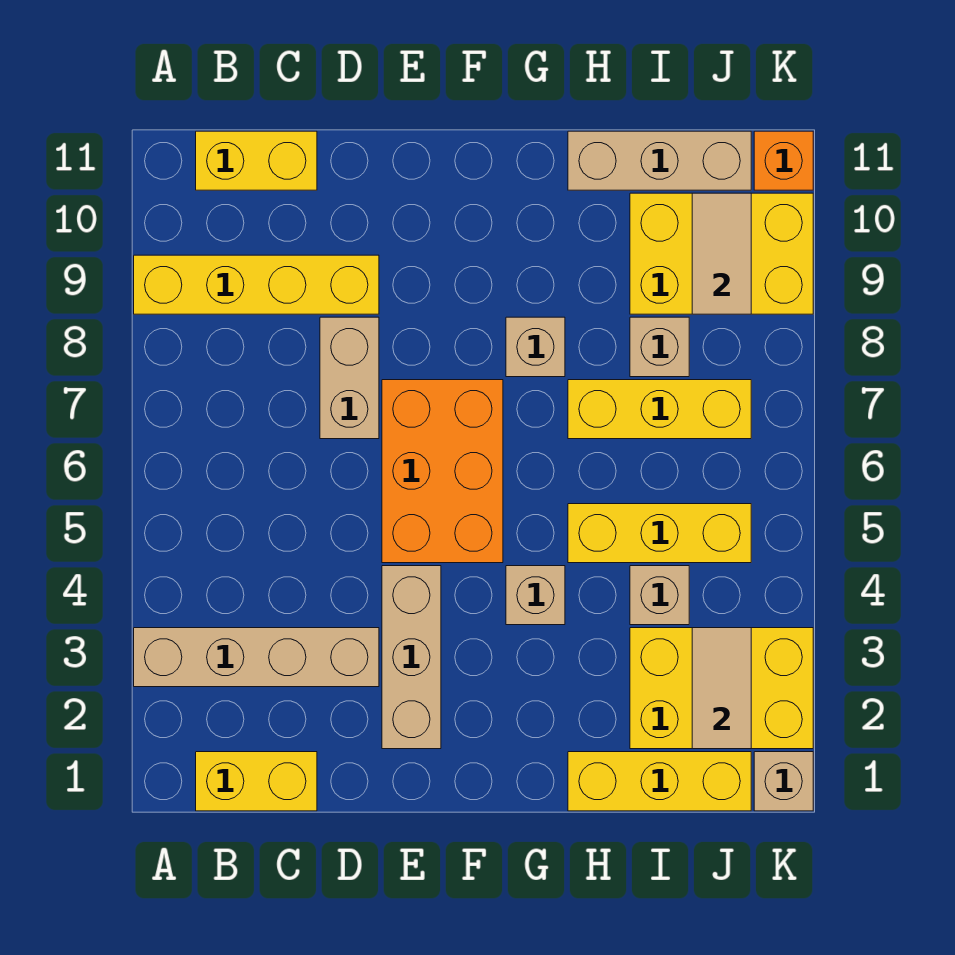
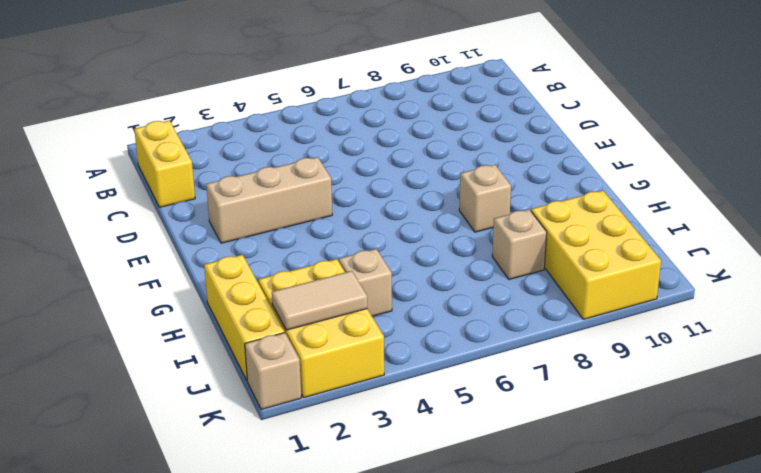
none -> tan 1x4 brick [134,628,379,687]
none -> yellow 1x4 brick [134,255,379,314]
none -> yellow 1x2 brick [196,131,317,190]

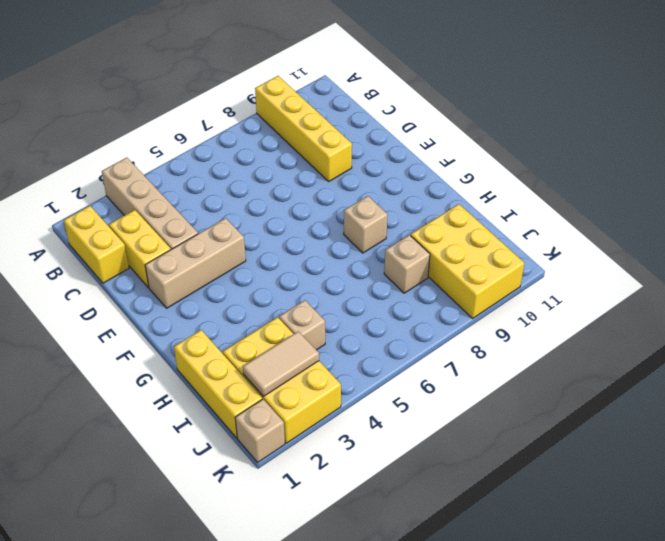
yellow 1x2 brick [109,210,171,288] -> yellow 1x2 brick moved to [196,131,317,190]
none -> tan 1x2 brick [320,317,379,439]
none -> orange 2x3 brick [382,380,503,563]
none -> tan 1x1 brick [506,566,565,625]

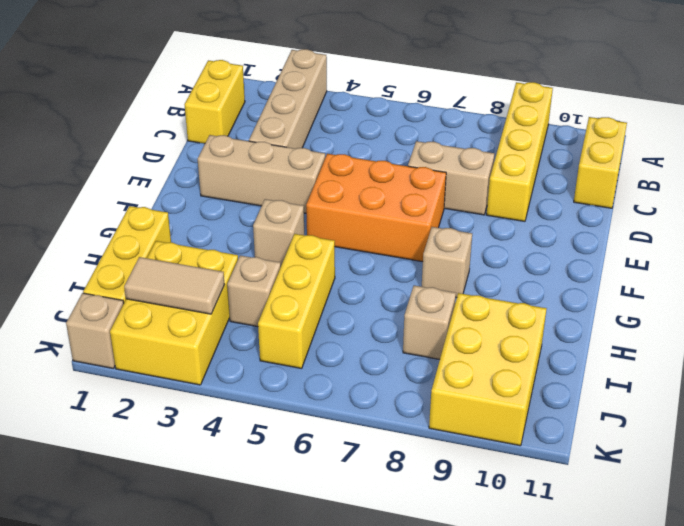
none -> yellow 1x3 brick [568,380,751,439]
none -> tan 1x3 brick [568,131,751,190]
none -> orange 1x1 brick [754,131,813,190]

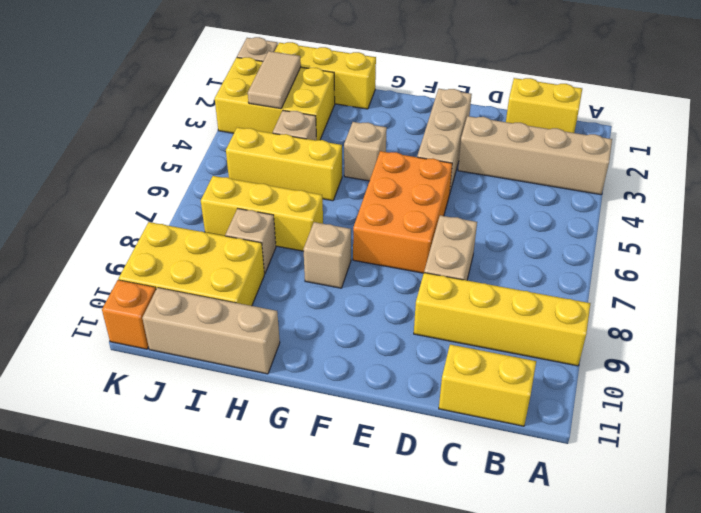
none -> tan 1x2 tile [692,193,751,314]

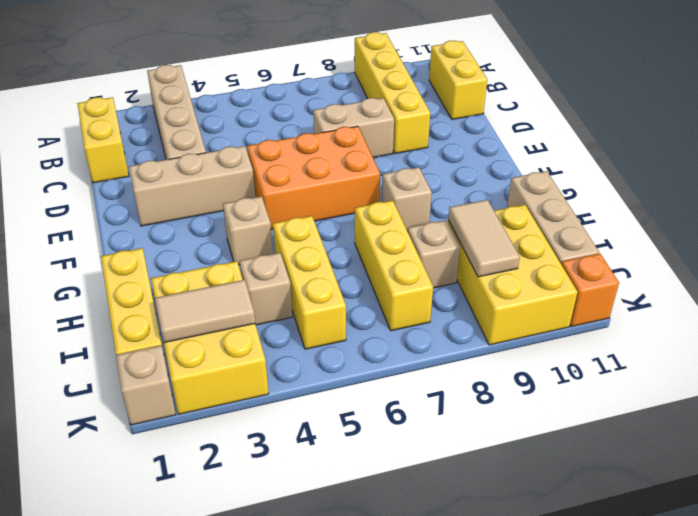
tan 1x2 tile [448,200,520,277] -> tan 1x2 tile turned to [692,193,751,314]

